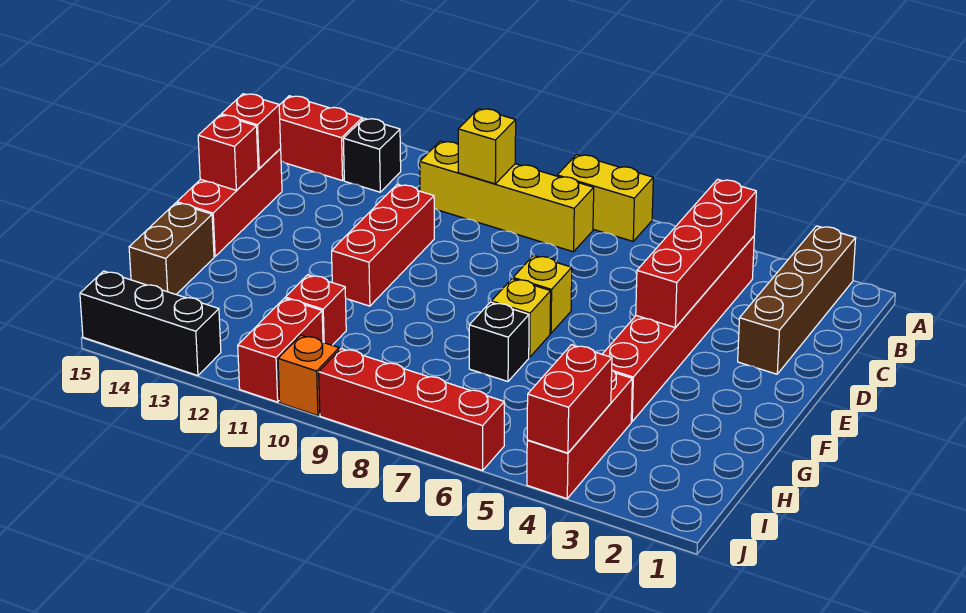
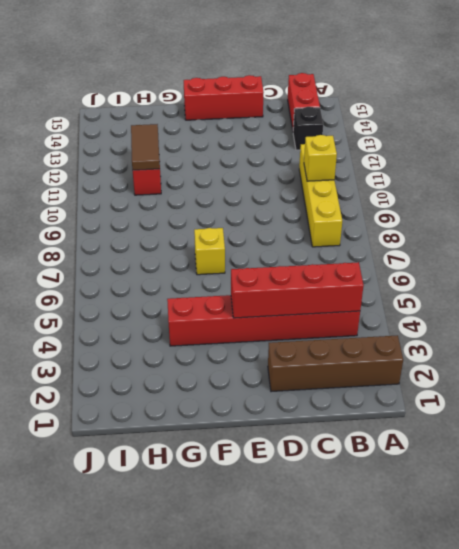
brown 1x2 tile [131,124,160,170] -> none
none -> yellow 1x2 brick [557,155,653,241]
none -> red 1x3 brick [332,184,434,306]
none -> yellow 1x1 brick [513,255,572,333]

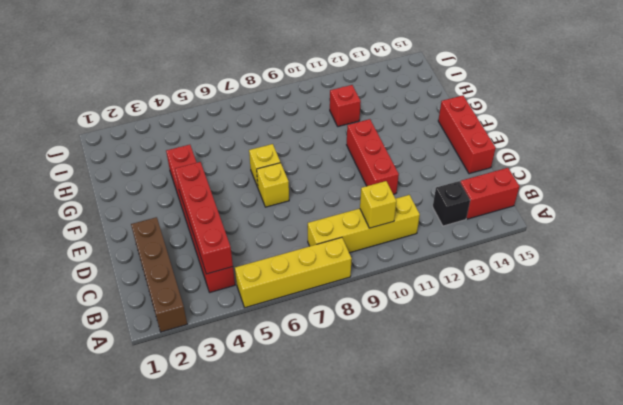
yellow 1x4 brick [235,237,352,308] -> yellow 1x2 brick [557,155,653,241]
none -> black 1x1 brick [469,302,529,381]
none -> brown 1x2 brick [129,203,214,294]
none -> red 1x3 brick [527,370,632,499]

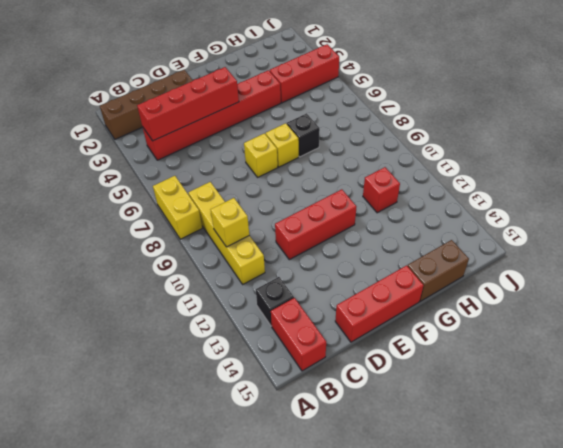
none -> red 1x2 brick [238,298,323,402]
none -> red 1x4 brick [319,348,504,470]
none -> orange 1x1 brick [278,335,339,416]

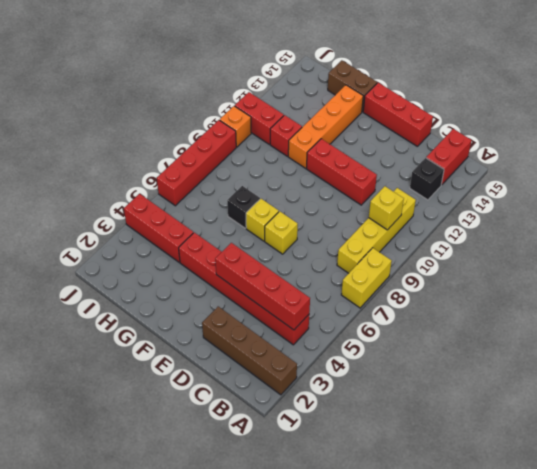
orange 1x4 brick [288,85,363,168] -> none
none -> black 1x3 brick [80,271,221,376]
none -> red 1x1 brick [221,94,281,168]
none -> red 1x1 brick [198,115,258,190]

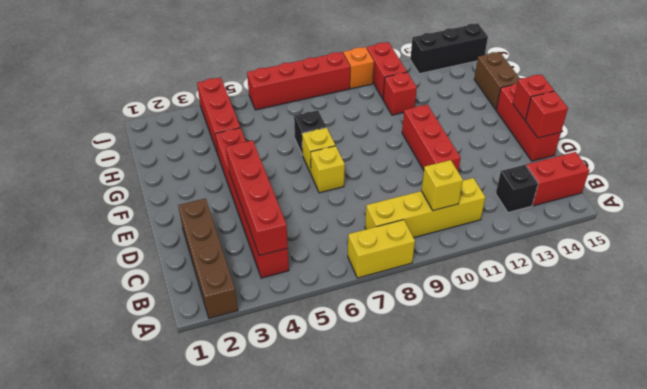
none -> red 1x2 brick [527,345,612,453]

